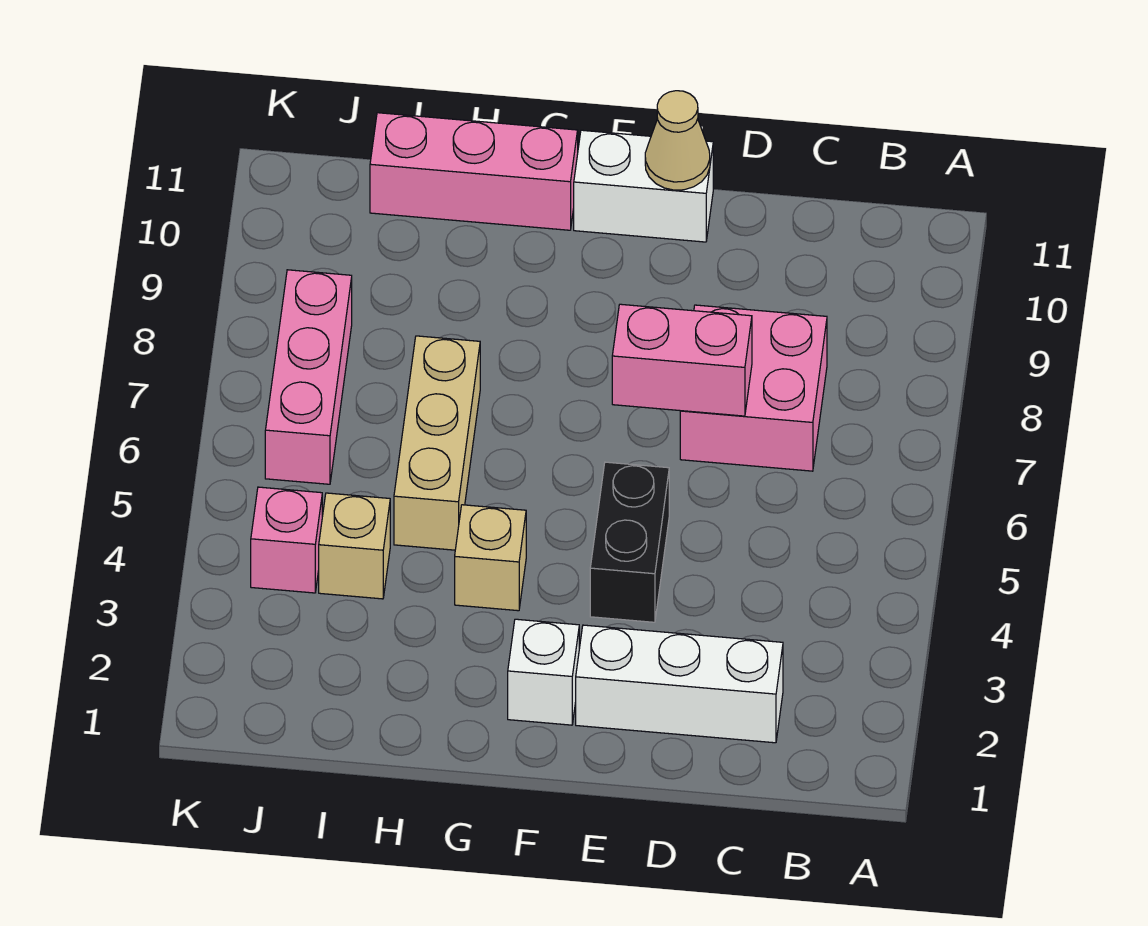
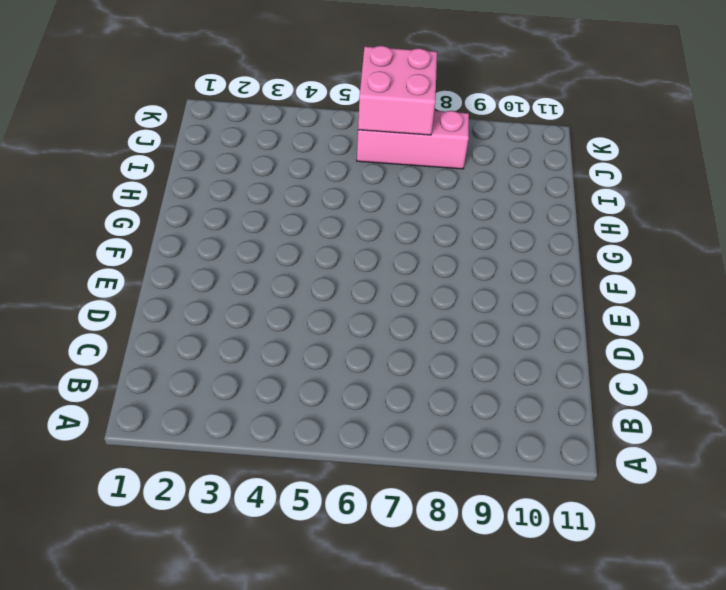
pink 2x2 brick [358,46,437,135] -> pink 2x2 brick moved to [680,305,827,471]
none -> white 1x3 brick [576,625,783,743]
none -> black 1x2 brick [590,462,669,622]
none -> white 1x2 brick [574,130,713,242]

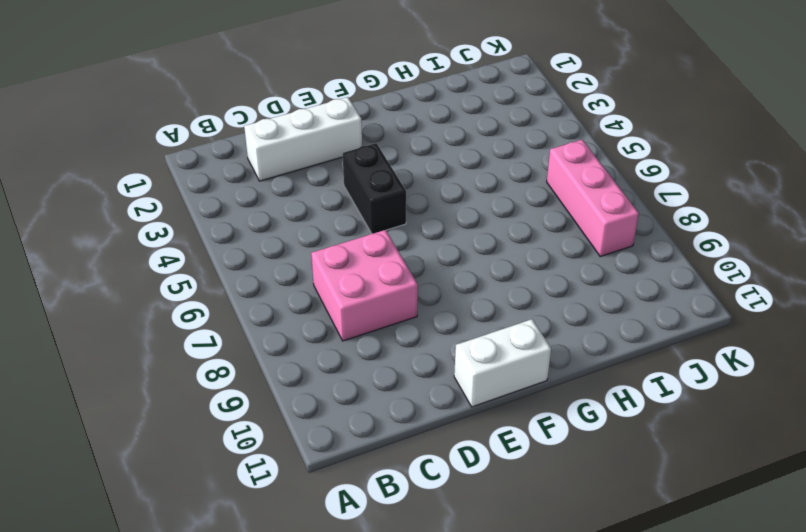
none -> white 1x1 brick [508,619,579,725]
none -> tan 1x1 brick [455,505,526,611]
none -> pink 1x3 brick [370,113,578,230]

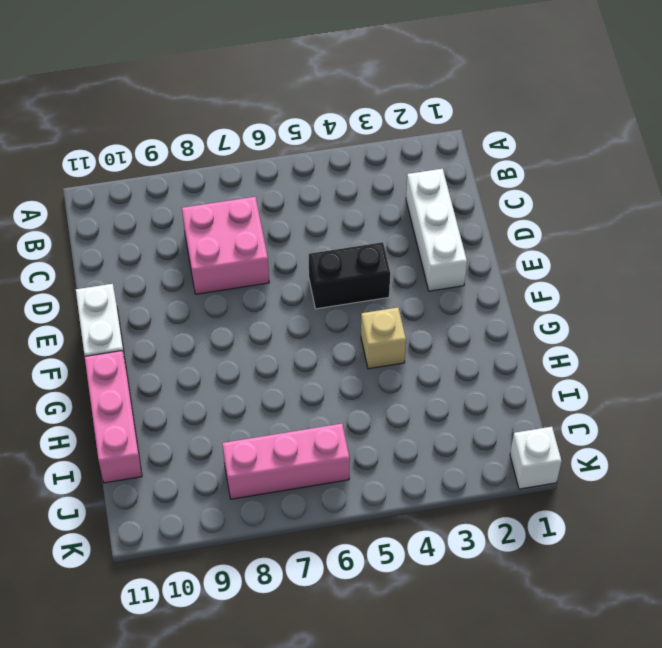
white 1x1 brick [510,427,562,489] -> white 1x1 brick moved to [508,619,579,725]
none -> tan 1x3 brick [394,336,480,550]
none -> tan 1x1 brick [319,493,390,599]
none -> pink 1x1 brick [251,487,322,593]

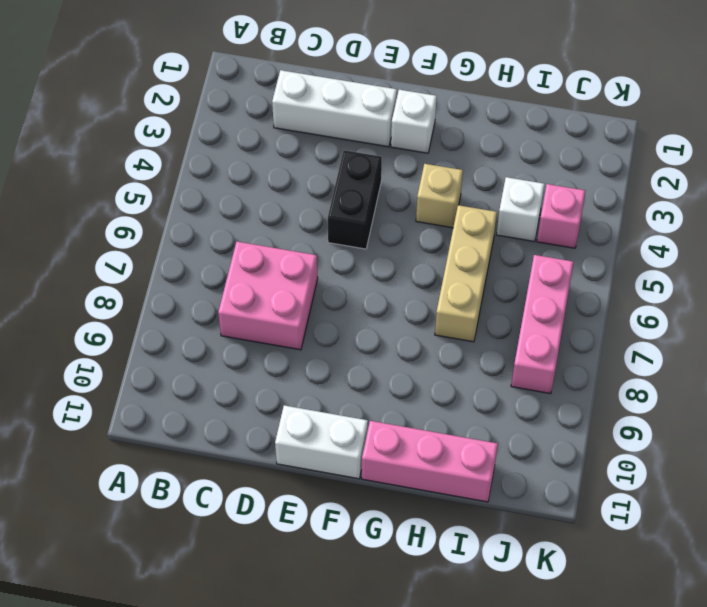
white 1x1 brick [496,177,544,242] -> tan 1x1 brick [319,493,390,599]
none -> pink 1x2 brick [612,304,752,416]
none -> tan 1x1 cone [645,91,710,190]

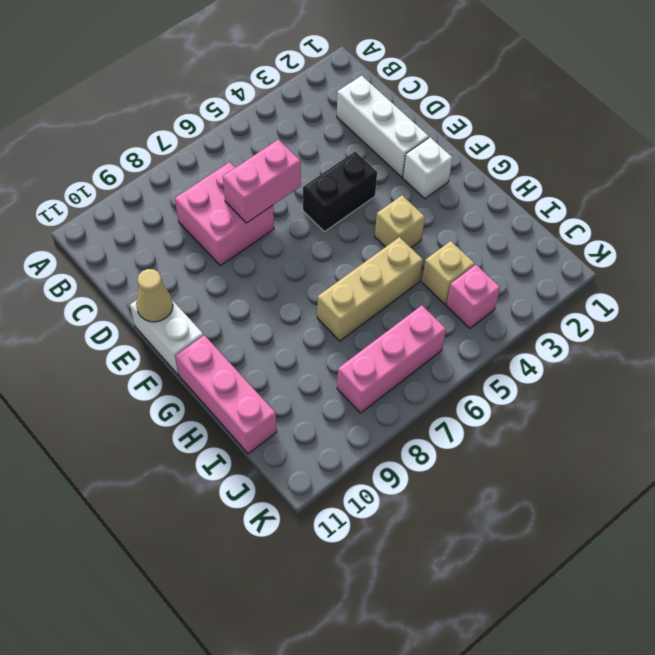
pink 1x2 brick [223,139,301,223] -> pink 1x2 brick turned to [612,304,752,416]

